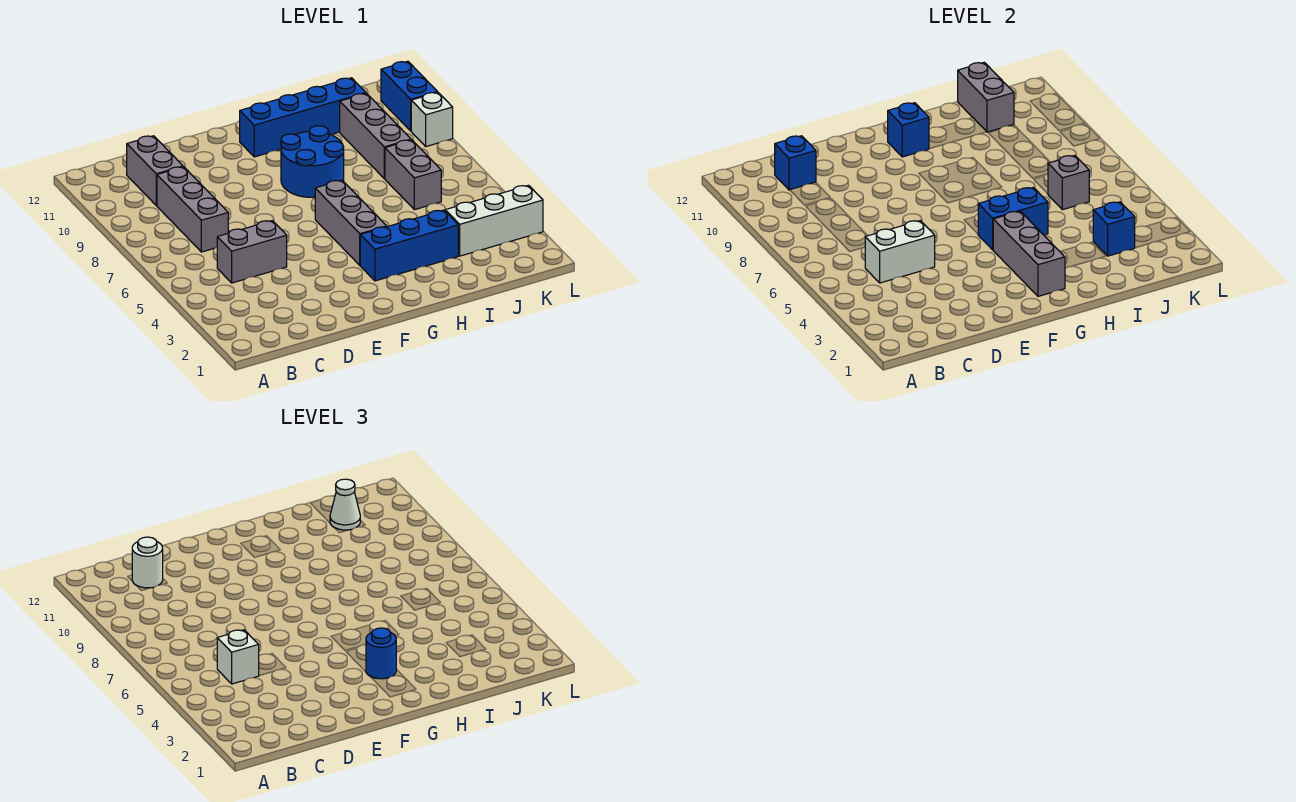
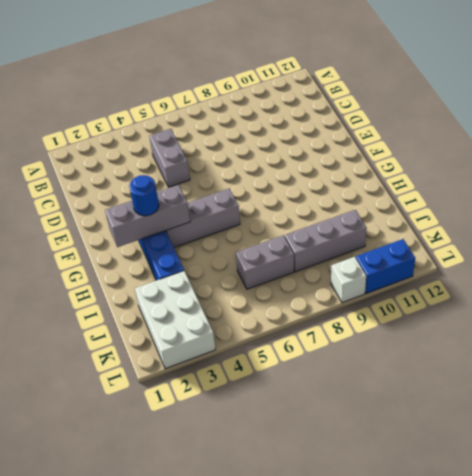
white 2x3 brick [135,271,216,369] -> white 1x3 brick [445,185,543,256]
none -> grey 1x3 brick [157,167,228,252]
none -> grey 1x2 brick [127,136,183,205]
none -> blue 2x2 round brick [281,126,344,198]

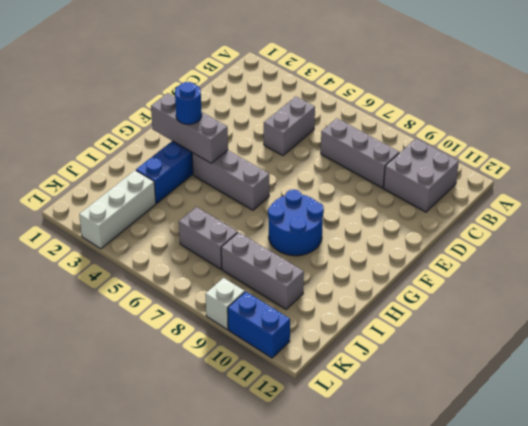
grey 2x2 brick [384,139,459,212] -> grey 1x2 brick [127,136,183,205]
none -> blue 1x4 brick [240,78,366,157]
none -> white 1x2 brick [865,221,935,283]
none -> blue 1x1 brick [775,136,816,190]

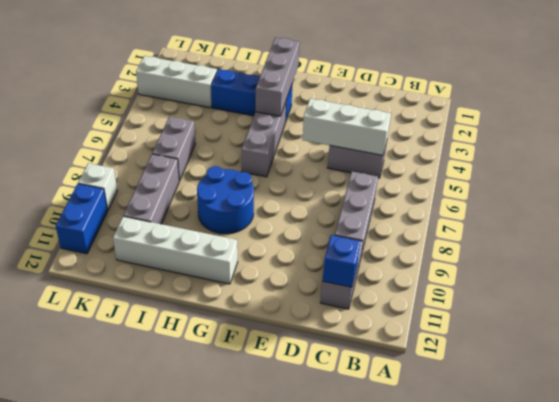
white 1x3 brick [302,99,391,155] -> white 1x2 brick [865,221,935,283]
white 1x4 brick [113,216,238,284] -> blue 1x4 brick [240,78,366,157]
none -> blue 1x2 brick [978,187,1048,250]
none -> blue 1x1 brick [888,103,929,157]
none -> blue 1x1 brick [1093,202,1135,256]

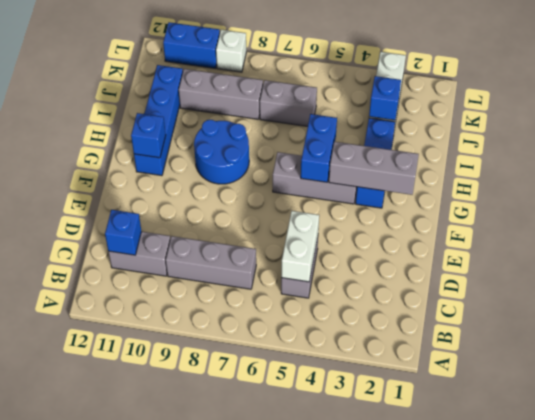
none -> grey 1x1 brick [1048,155,1089,210]
none -> grey 1x2 brick [958,62,1014,132]
none -> white 1x1 brick [217,630,259,684]

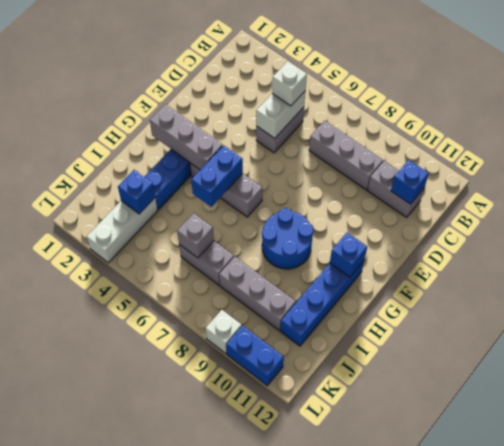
none -> grey 1x2 brick [958,62,1014,132]
none -> white 1x1 round brick [132,537,163,588]
none -> blue 1x1 round brick [366,628,396,679]

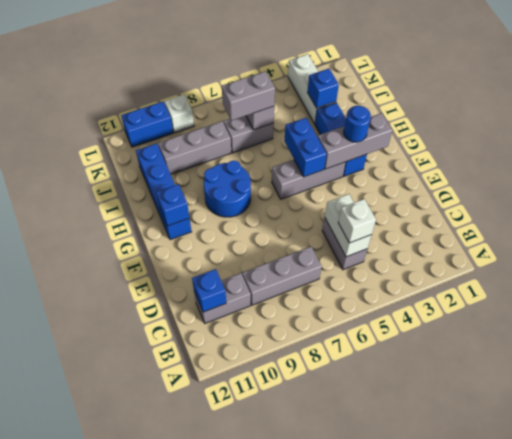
grey 1x2 brick [222,71,275,121] -> grey 1x2 brick moved to [958,62,1014,132]
none -> white 1x1 round brick [132,537,163,588]
none -> white 1x1 cone [330,479,360,530]

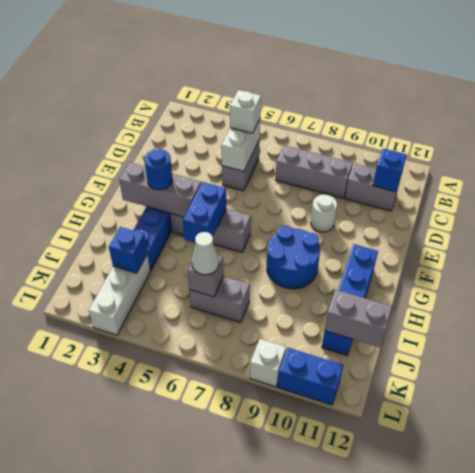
white 1x1 round brick [311,195,337,232] -> white 1x1 round brick moved to [132,537,163,588]
white 1x1 cone [192,232,219,275] -> white 1x1 cone moved to [330,479,360,530]
none -> grey 1x3 brick [340,93,411,179]
none -> blue 1x1 brick [888,103,929,157]

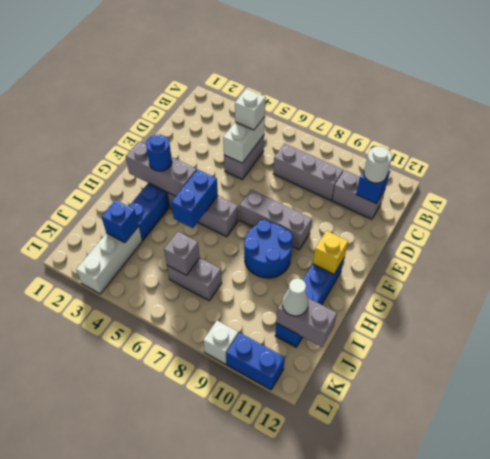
grey 1x3 brick [240,190,312,250] -> grey 1x3 brick moved to [340,93,411,179]
yellow 1x1 brick [313,231,348,274] -> blue 1x1 brick [888,103,929,157]

